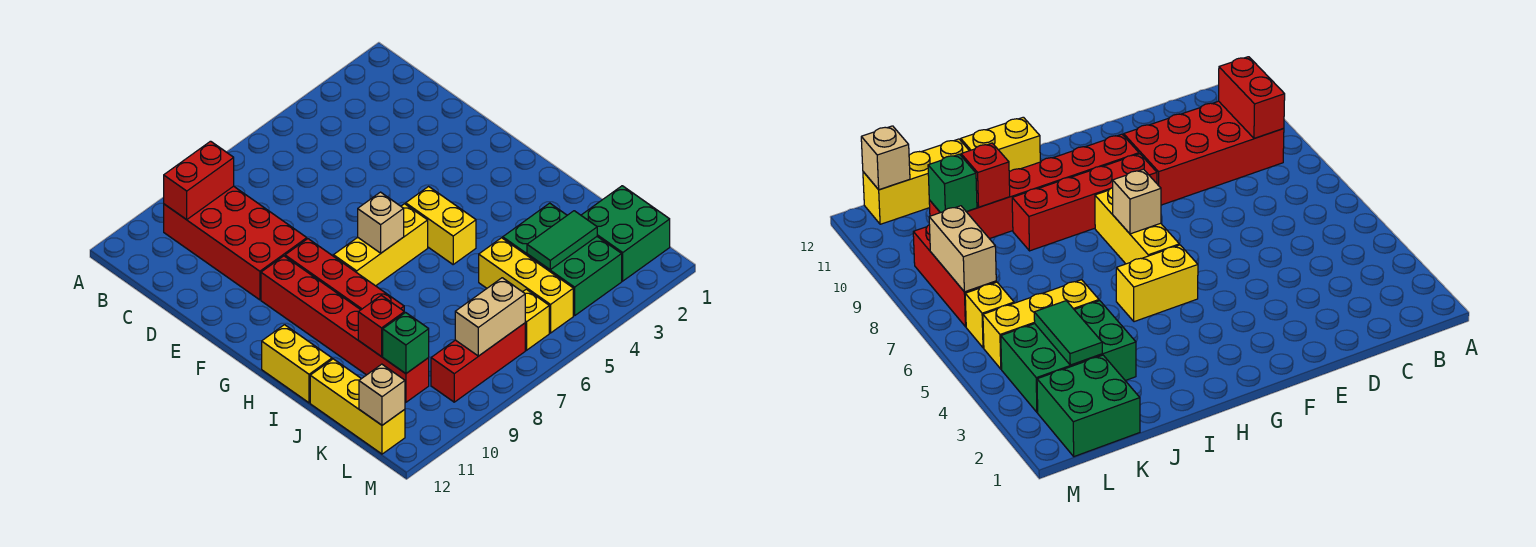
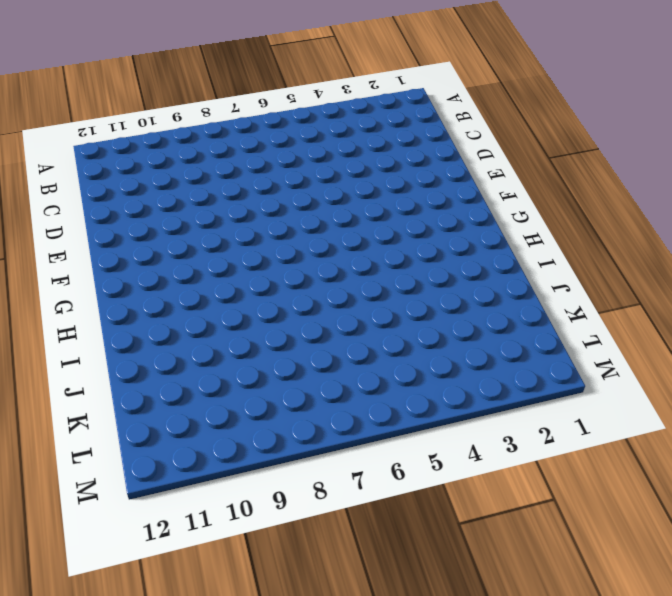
none -> red 2x4 brick [164,186,307,300]
none -> red 1x4 brick [285,239,404,311]
none -> red 1x6 brick [261,256,429,402]

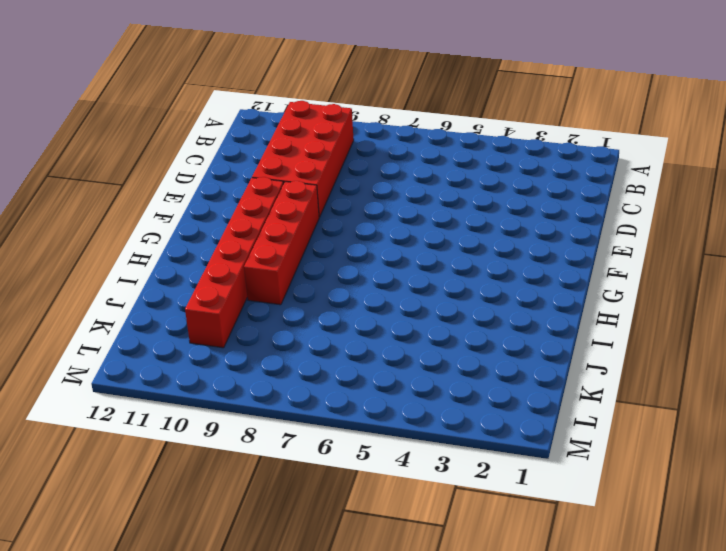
none -> yellow 1x2 brick [406,187,476,264]
none -> yellow 1x3 brick [333,204,428,286]
none -> yellow 1x2 brick [262,325,332,403]

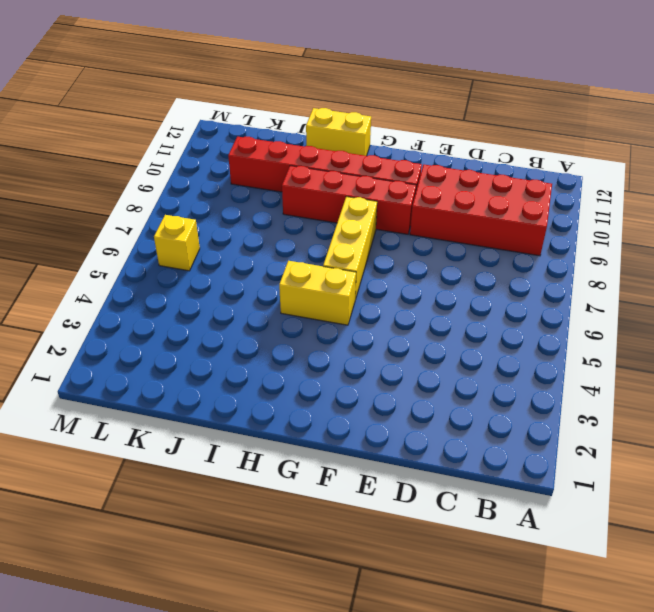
none -> green 2x3 brick [503,203,622,316]
none -> yellow 1x3 brick [479,238,573,333]
none -> yellow 1x3 brick [310,359,405,454]

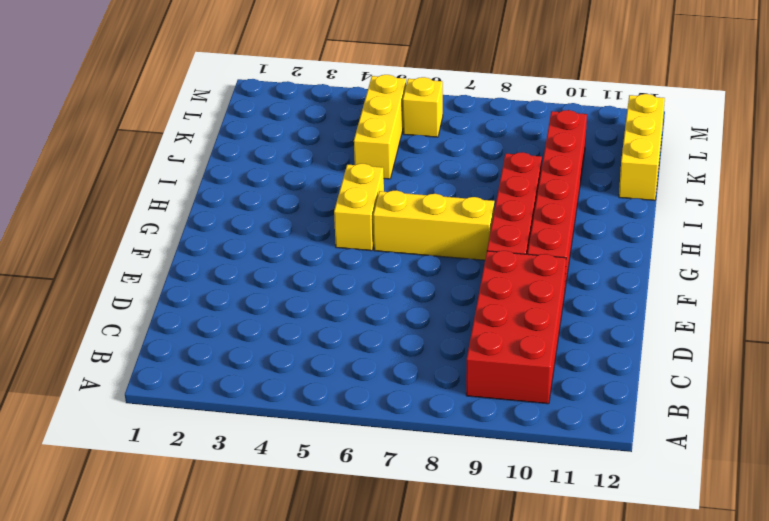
none -> yellow 1x2 brick [262,325,332,403]
none -> green 2x3 brick [503,203,622,316]
none -> green 2x2 brick [581,186,670,281]

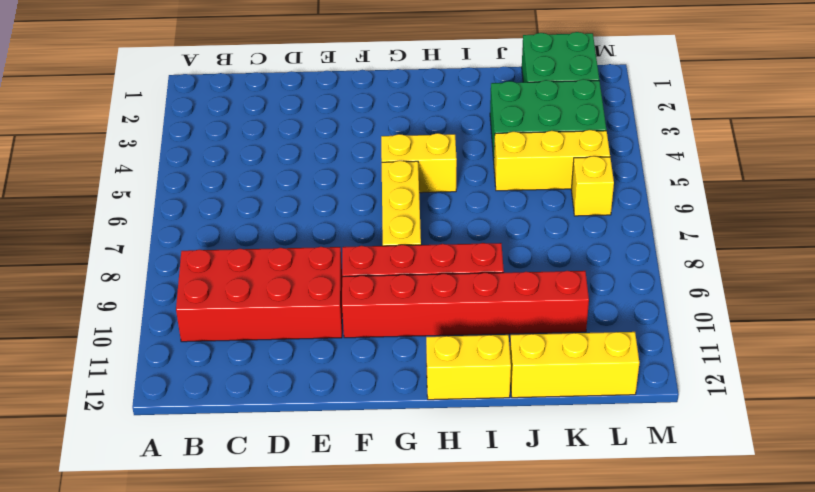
none -> red 1x3 brick [431,323,525,402]
none -> red 1x2 brick [164,141,234,220]
none -> tan 1x1 brick [358,192,404,253]

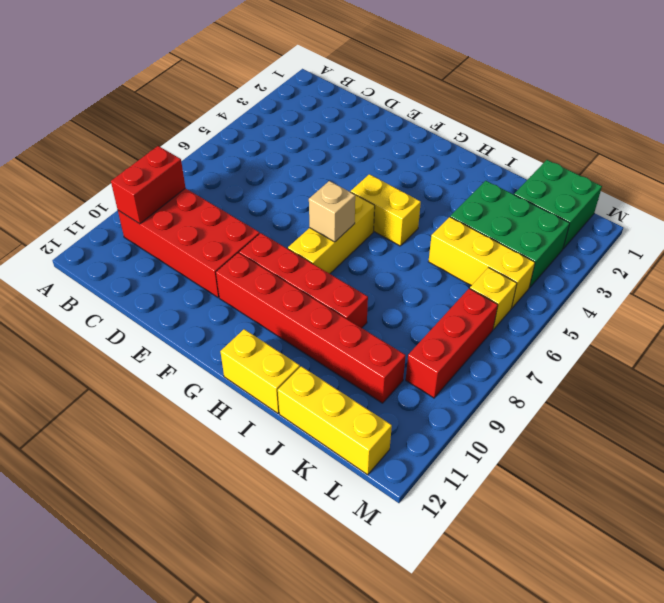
none -> red 1x1 brick [358,295,404,356]
none -> green 1x2 tile [527,211,597,270]
none -> green 1x1 brick [383,313,429,374]

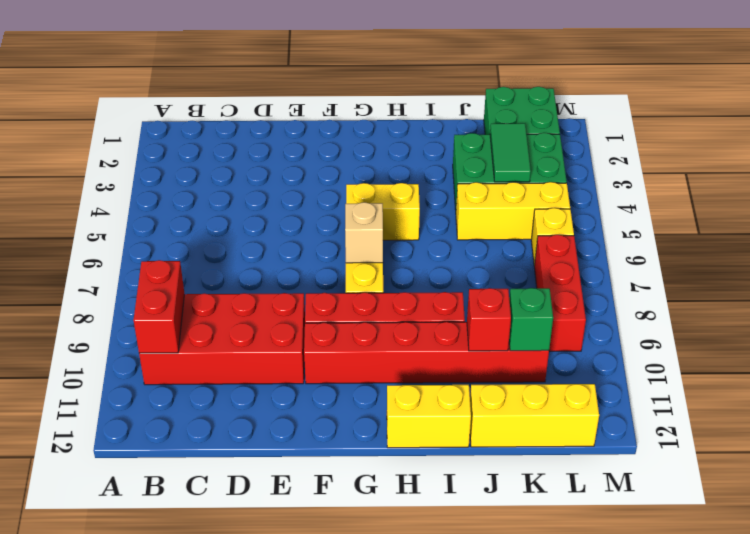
none -> tan 1x2 brick [455,278,525,356]
none -> tan 1x1 brick [359,364,405,425]

